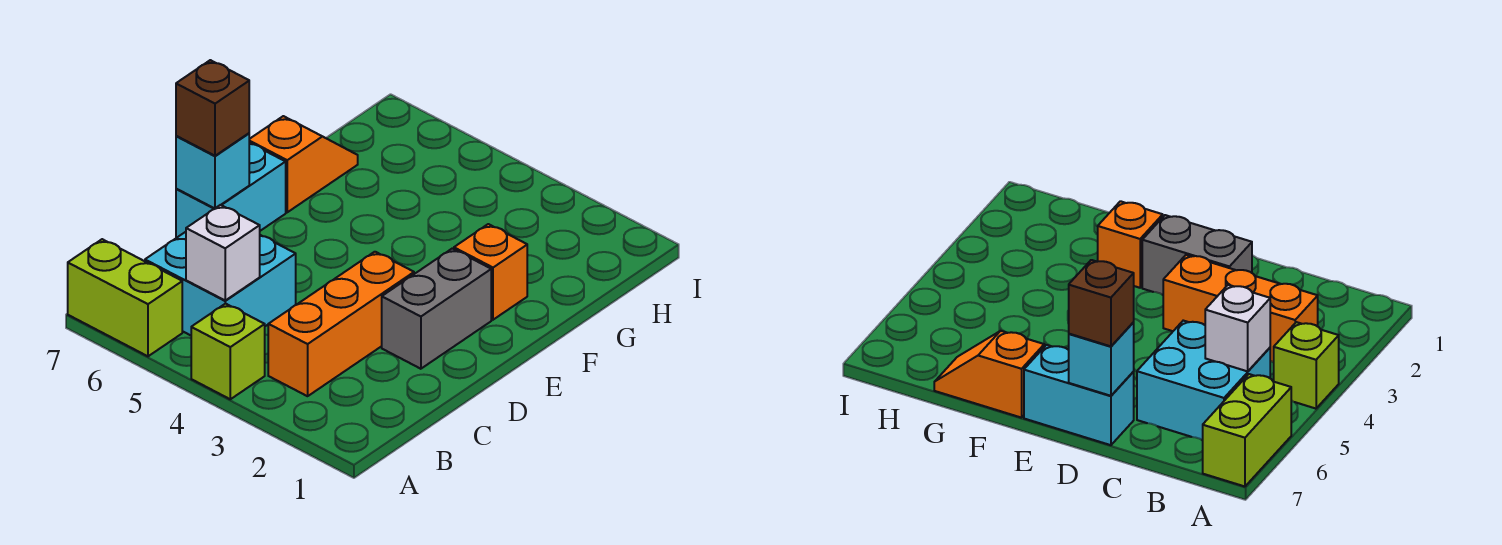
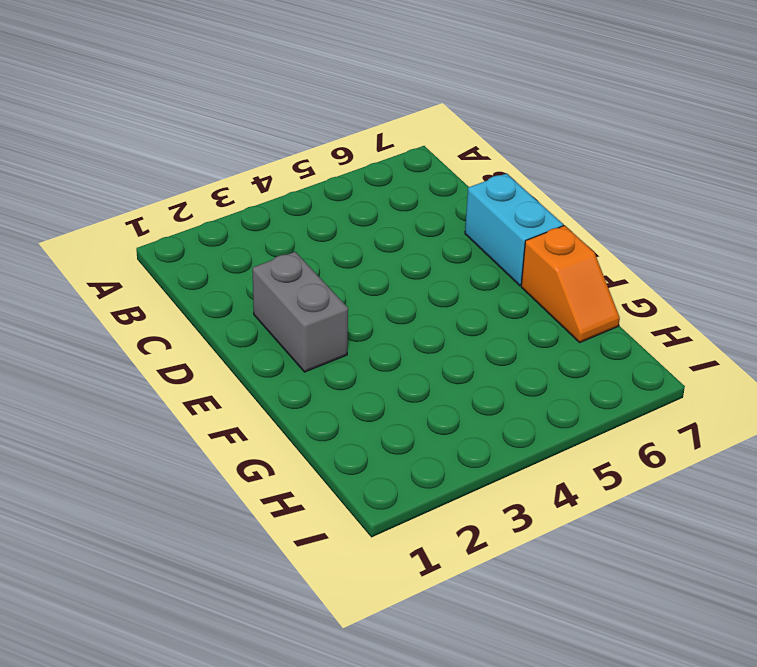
none -> lime 1x1 brick [191,304,265,399]
none -> lime 1x2 brick [68,239,182,356]

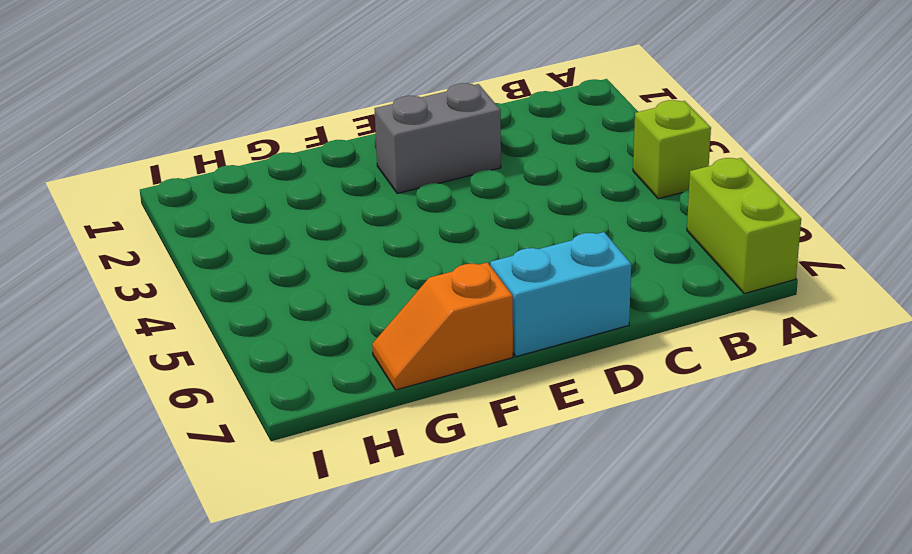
none -> orange 1x3 brick [268,252,414,396]
none -> cyan 2x2 brick [145,232,296,335]

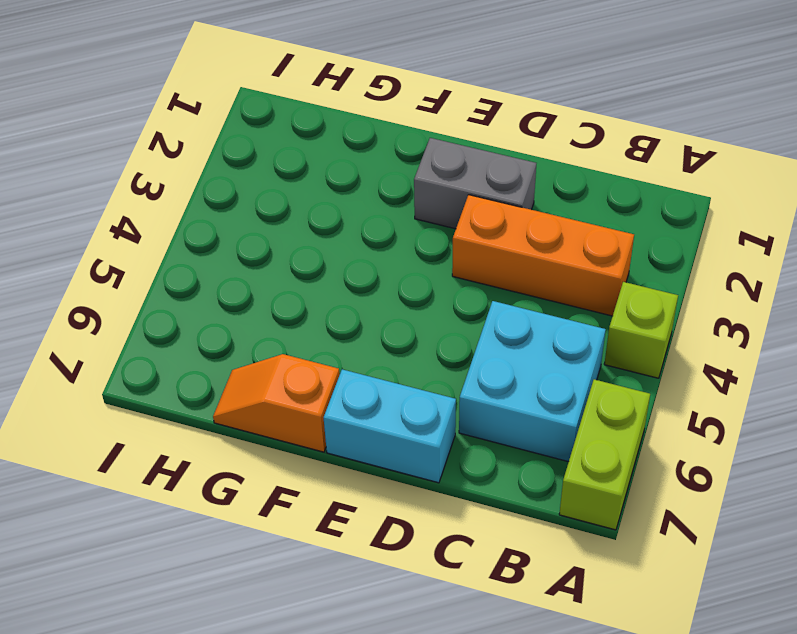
none -> orange 1x1 brick [454,224,527,320]
none -> white 1x1 brick [186,205,260,300]

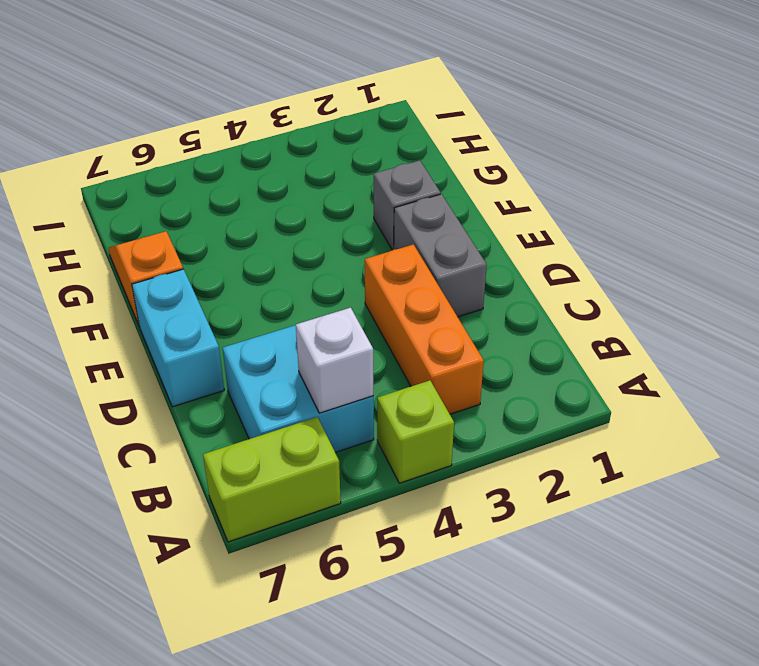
grey 1x1 brick [374,160,441,250] -> orange 1x1 brick [454,224,527,320]
none -> cyan 1x1 brick [176,133,249,209]
none -> brown 1x1 brick [176,60,249,156]

